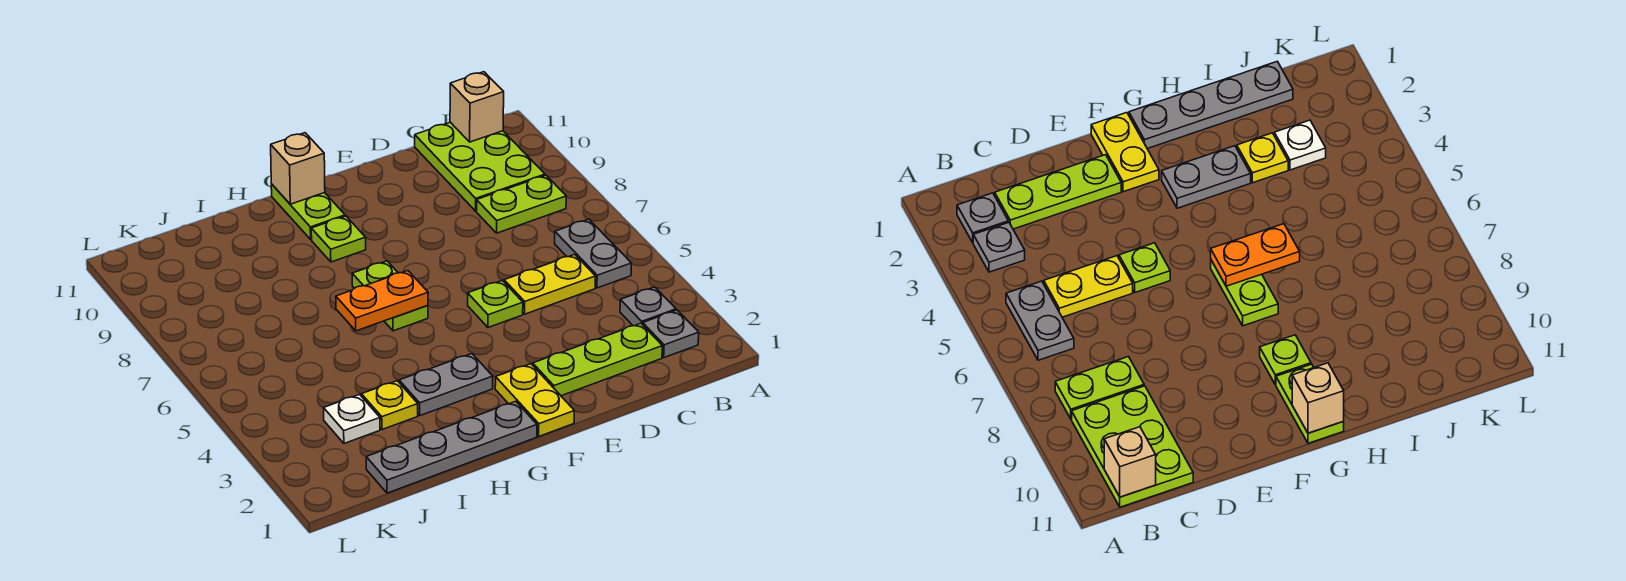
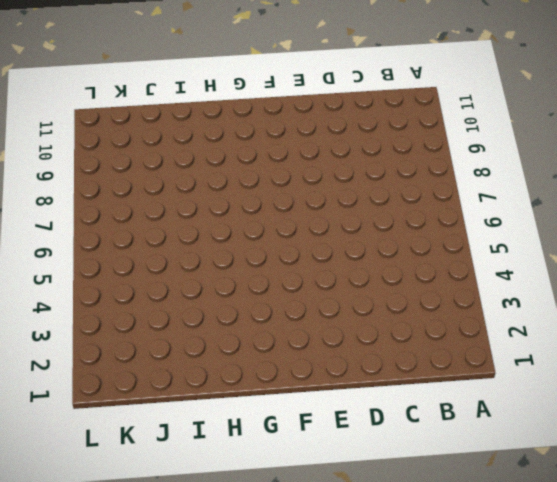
none -> grey 1x1 plate [643,310,699,358]
none -> grey 1x1 plate [620,287,676,326]
none -> grey 1x2 plate [555,219,632,288]

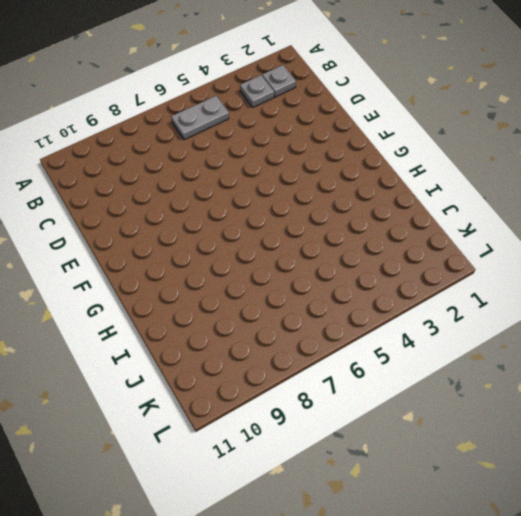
none -> lime 1x2 plate [476,175,566,233]
none -> lime 2x3 plate [415,122,545,211]
none -> lime 1x3 plate [533,323,662,396]

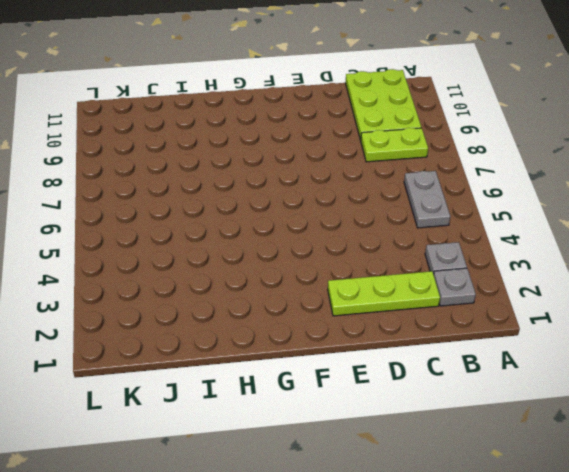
none -> yellow 1x2 plate [504,254,596,314]
none -> lime 1x1 plate [468,280,523,327]
none -> yellow 1x2 plate [495,364,574,436]

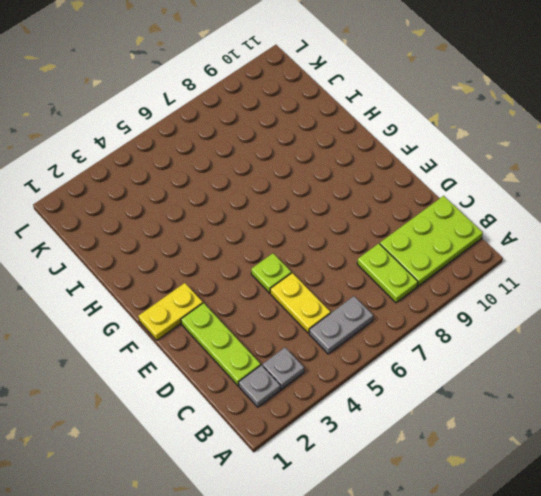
none -> grey 1x4 plate [366,401,537,493]
none -> grey 1x2 plate [399,354,493,416]
none -> lime 1x2 plate [352,261,428,331]

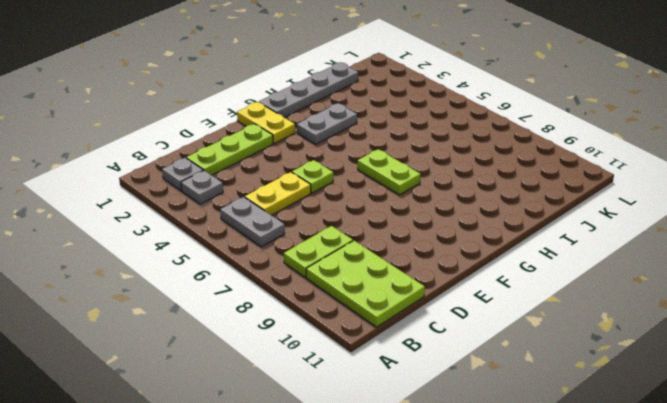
none -> lime 1x1 plate [311,216,366,262]
none -> lime 1x2 plate [271,184,345,239]
none -> yellow 1x1 plate [361,381,418,430]

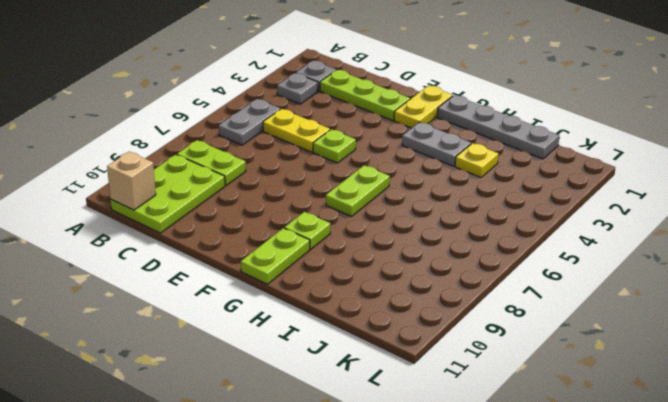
none -> white 1x1 plate [324,395,380,443]
none -> orange 1x2 plate [336,271,428,331]
none -> tan 1x1 brick [271,133,325,204]

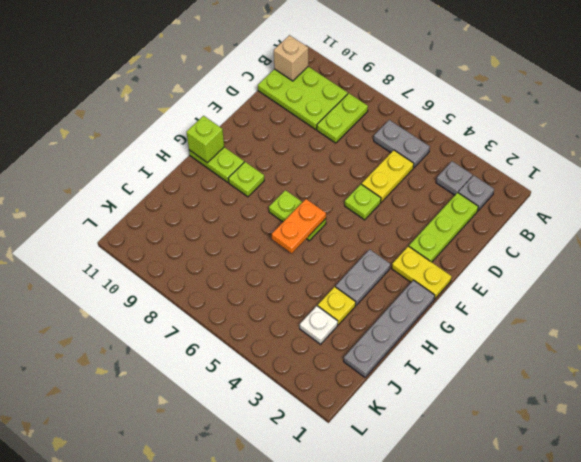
lime 1x1 brick [187,116,224,163] -> tan 1x1 brick [271,133,325,204]

